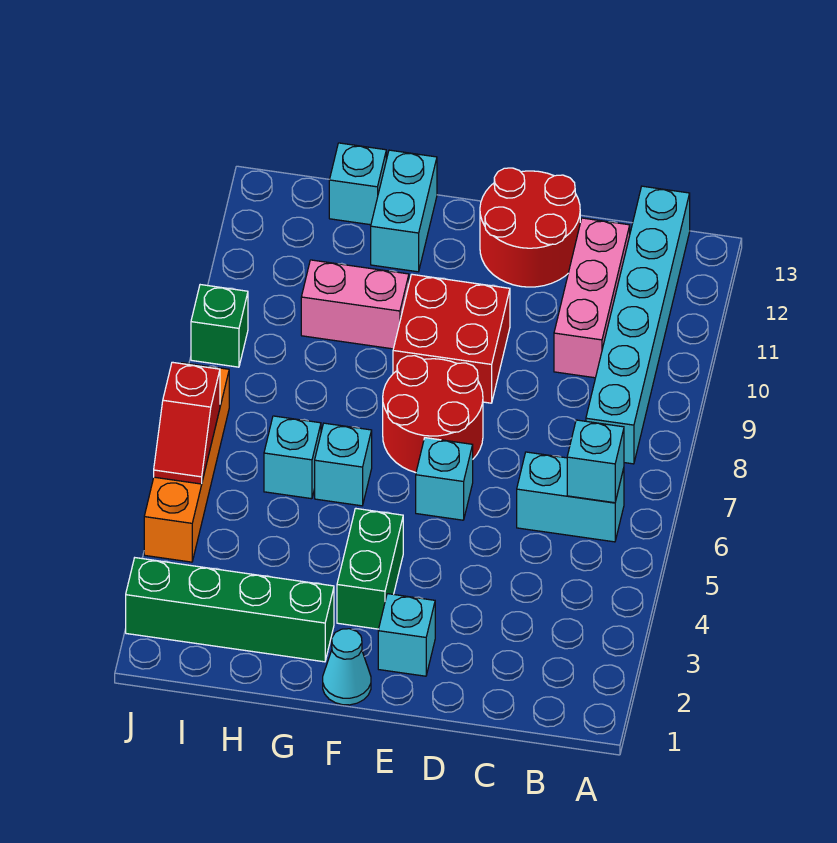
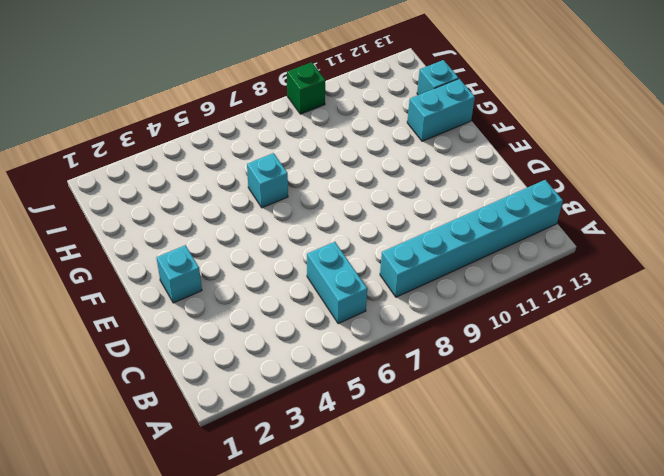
none -> pink 1x3 brick [554,218,630,378]
none -> red 2x2 round brick [480,168,580,287]
none -> cyan 1x1 brick [416,438,473,520]

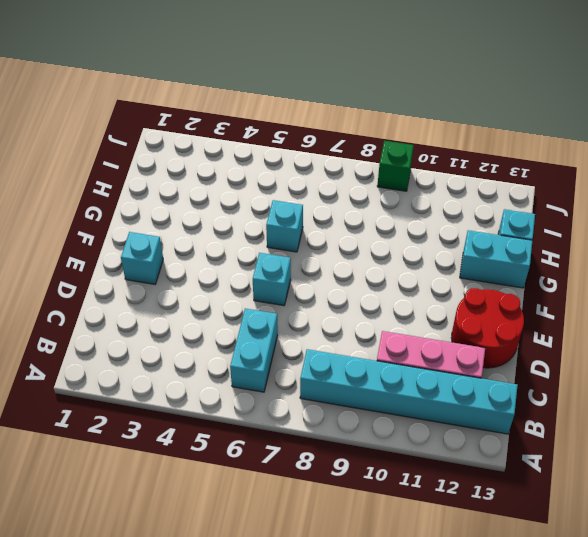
none -> red 2x2 round brick [383,356,483,473]
none -> red 2x2 brick [393,274,510,403]
none -> cyan 1x1 cone [323,629,371,705]

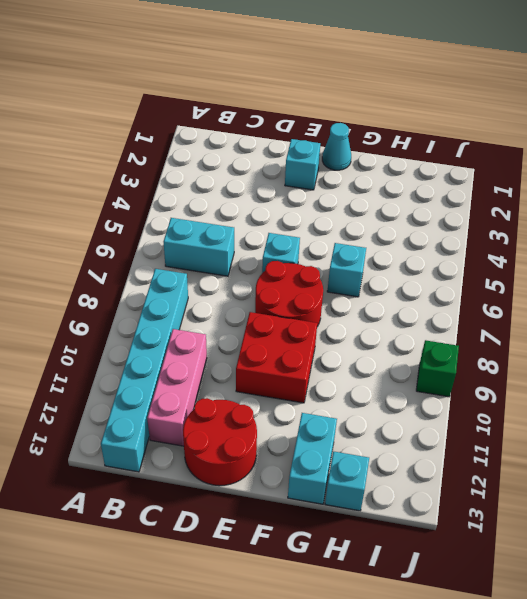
none -> green 1x2 brick [337,508,403,629]
none -> green 1x4 brick [126,558,334,662]
none -> pink 1x2 brick [301,260,409,349]

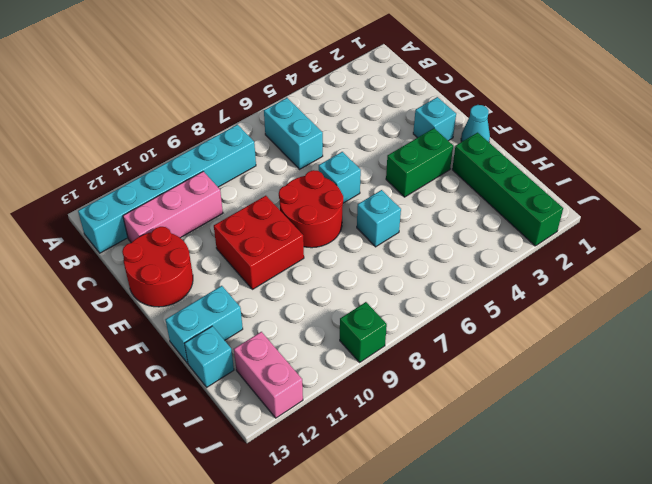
pink 1x2 brick [234,332,303,418] -> pink 1x2 brick moved to [301,260,409,349]
none -> cyan 1x1 brick [264,416,321,499]
none -> orange 1x4 brick [144,363,229,562]
none -> cyan 1x1 brick [567,420,624,503]

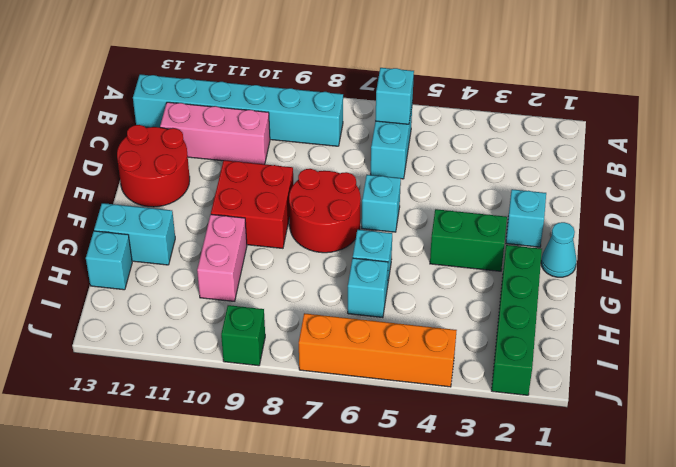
none -> red 1x2 slope [154,362,220,484]

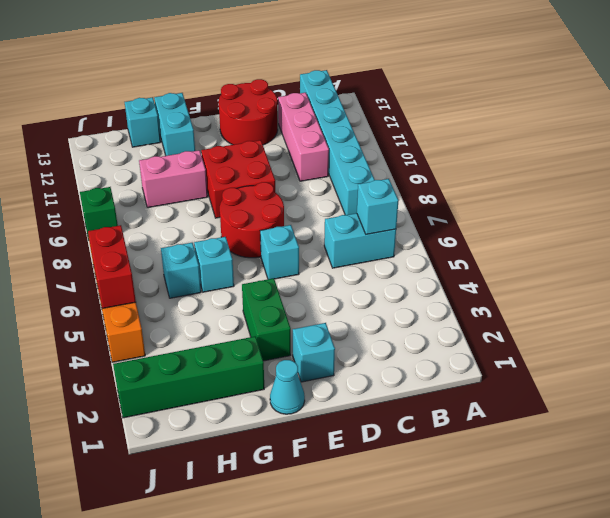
red 1x2 brick [88,225,136,308] -> red 1x2 slope [154,362,220,484]

